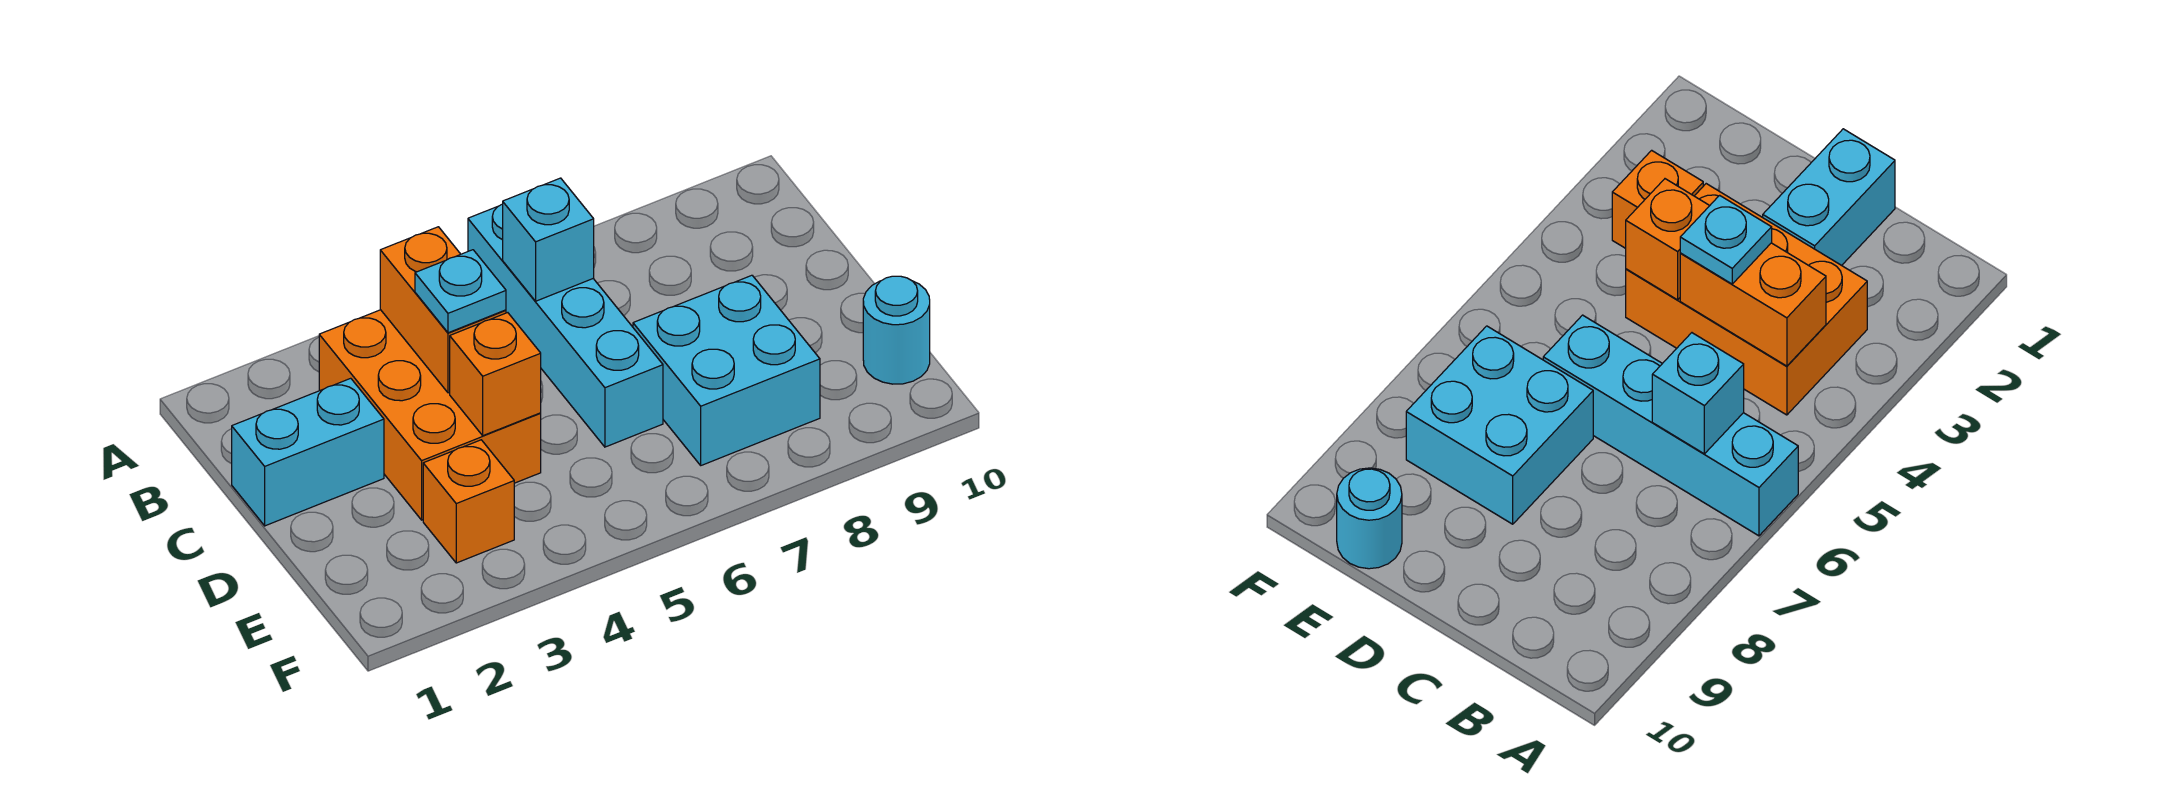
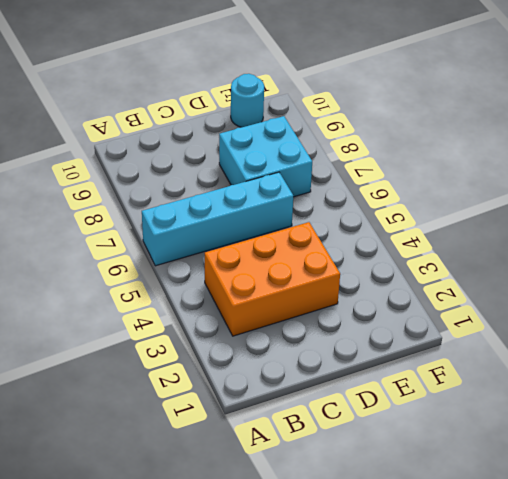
none -> cyan 1x2 brick [232,378,384,526]
none -> orange 1x1 brick [423,440,514,563]

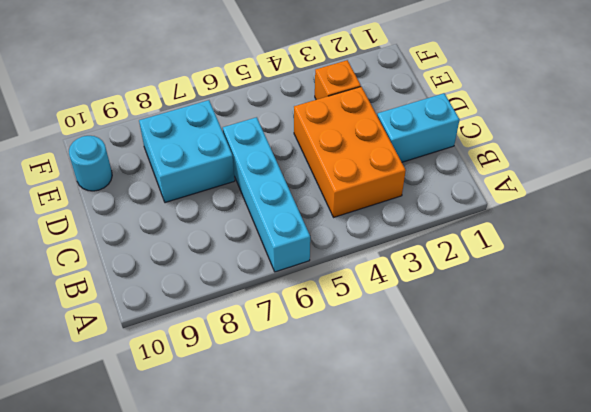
none -> orange 1x2 brick [380,227,506,393]
none -> cyan 1x1 brick [503,178,594,301]

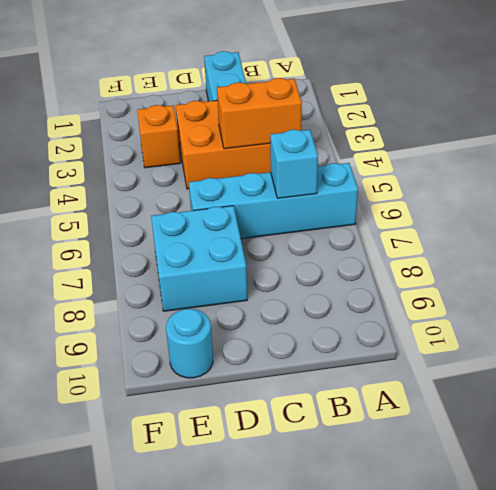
none -> orange 1x1 brick [450,313,541,436]
none -> cyan 1x1 plate [415,250,506,333]

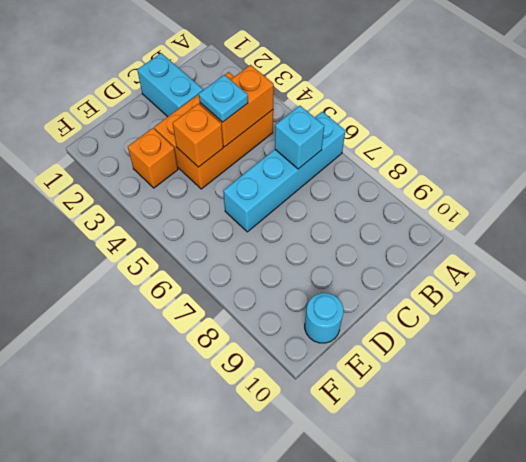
none -> cyan 2x2 brick [633,275,820,465]

